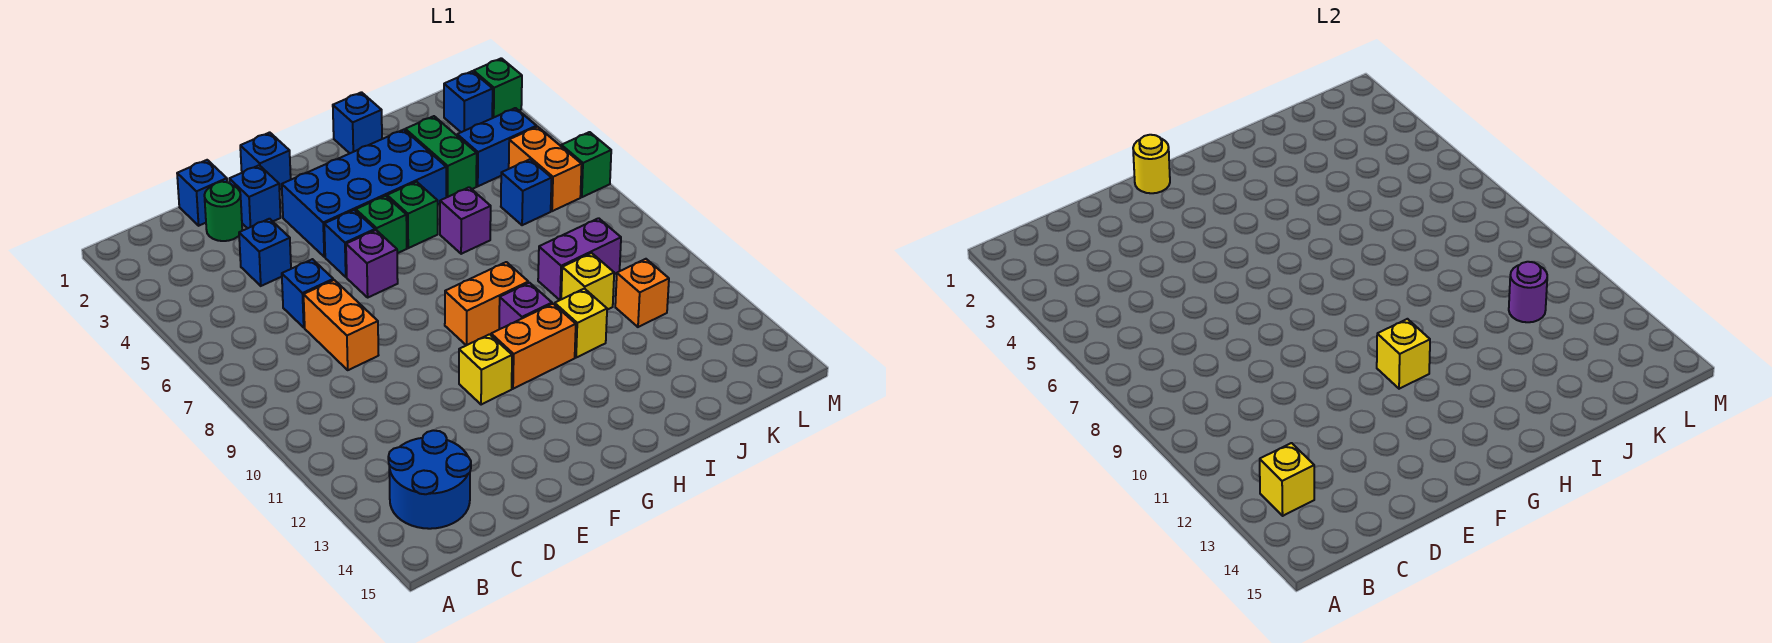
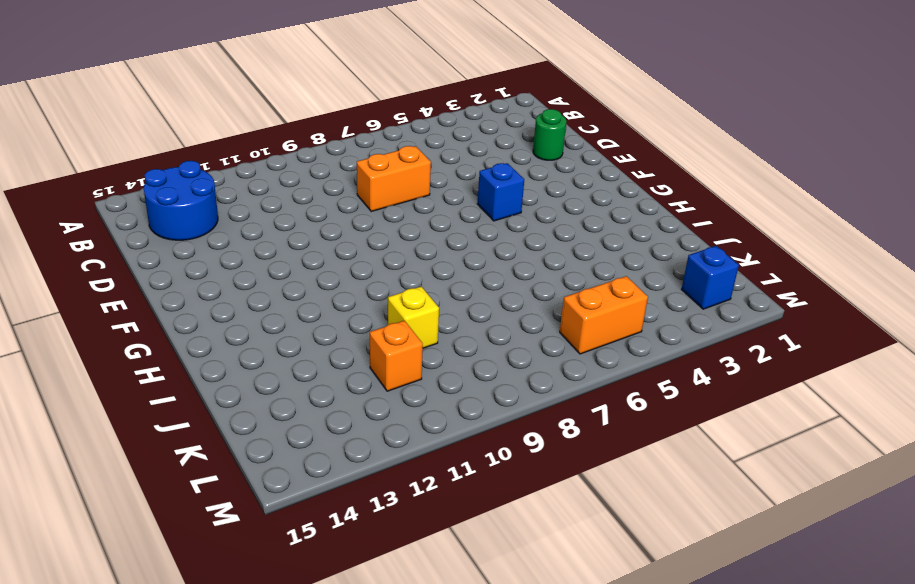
none -> blue 1x1 brick [177,160,227,226]
none -> blue 1x1 brick [239,219,291,286]
none -> blue 1x1 brick [282,259,333,327]
none -> blue 1x1 brick [229,165,281,228]

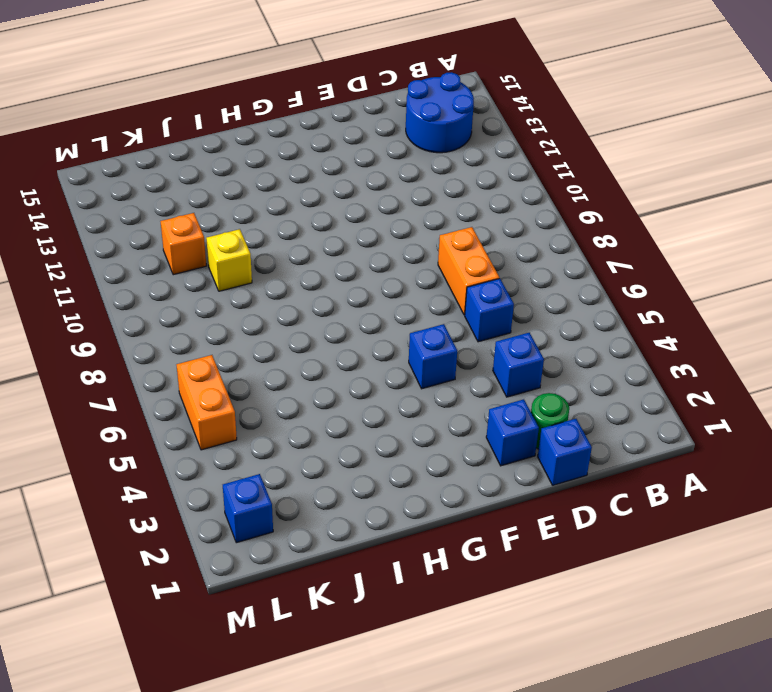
none -> blue 1x1 brick [240,132,291,190]
none -> blue 2x4 brick [282,130,446,257]
none -> purple 1x1 brick [346,230,398,297]
none -> yellow 1x1 brick [459,334,512,405]

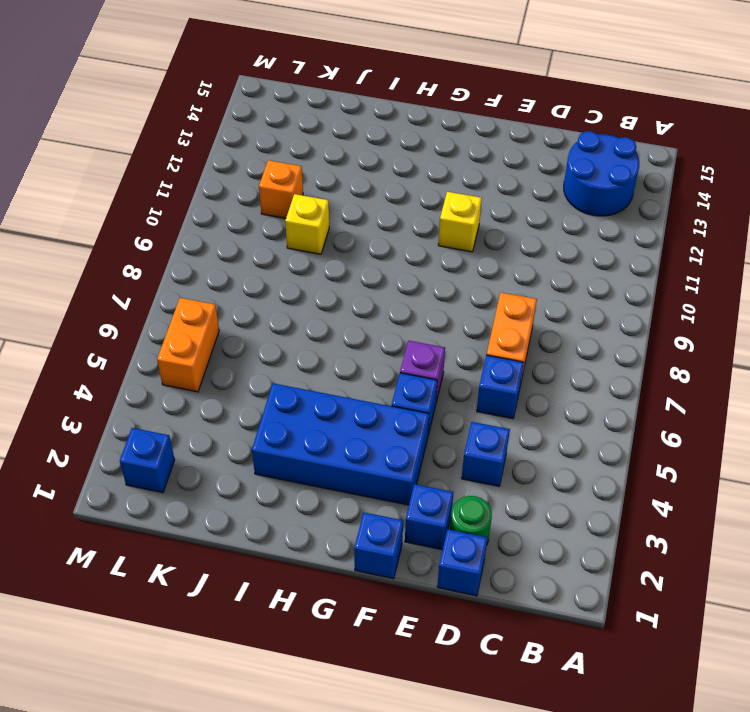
none -> green 1x1 brick [356,196,407,253]
none -> orange 1x2 brick [445,262,528,345]
none -> orange 1x2 brick [491,304,576,389]
none -> green 1x1 brick [387,182,438,248]

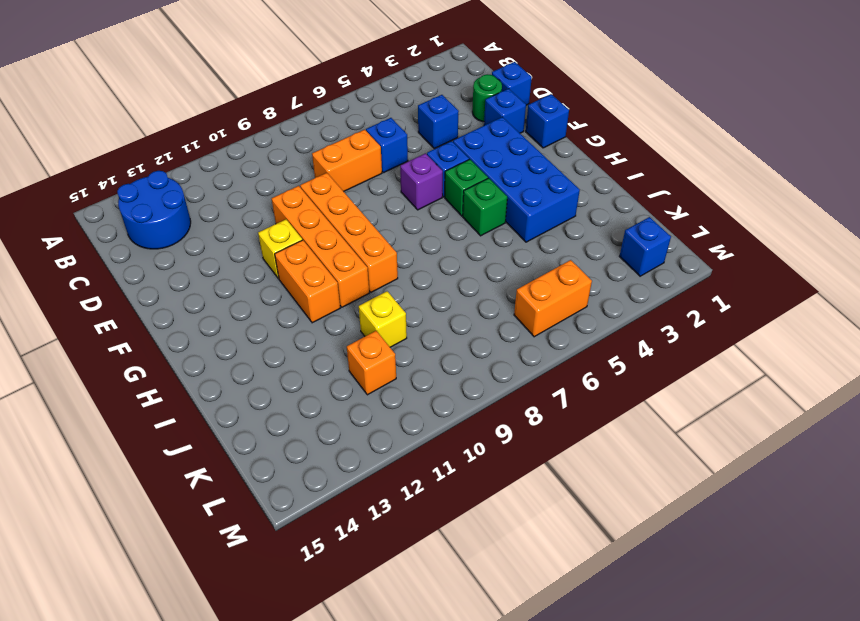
orange 1x4 brick [300,173,398,292] -> orange 1x2 brick [445,262,528,345]
orange 1x4 brick [272,186,369,307] -> purple 1x1 brick [499,283,552,329]
none -> blue 1x1 brick [333,92,382,153]
none -> purple 1x1 brick [440,187,491,254]
none -> yellow 1x1 brick [555,289,607,358]
none -> green 1x2 brick [405,116,477,197]

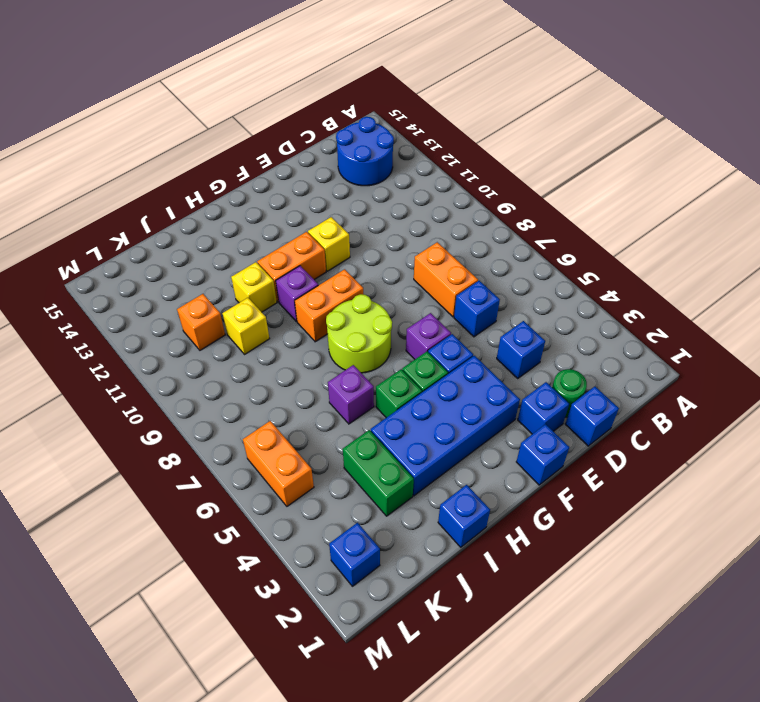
lime 2x2 round brick [326,294,392,373] -> none
none -> purple 1x2 brick [538,218,621,300]
none -> blue 1x2 brick [457,108,537,186]
none -> blue 1x1 brick [501,159,552,225]
none -> green 1x1 brick [474,58,522,118]

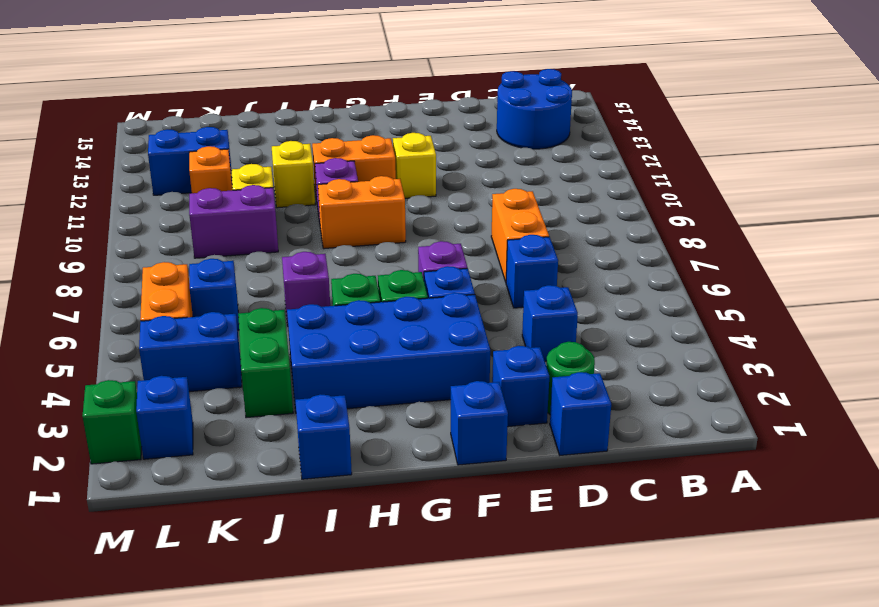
blue 1x2 brick [148,127,232,195] -> none
none -> green 1x1 brick [561,132,611,197]
none -> yellow 1x1 brick [1260,443,1314,516]
none -> yellow 1x1 round brick [1133,135,1170,193]
none -> yellow 1x1 brick [1377,319,1430,389]

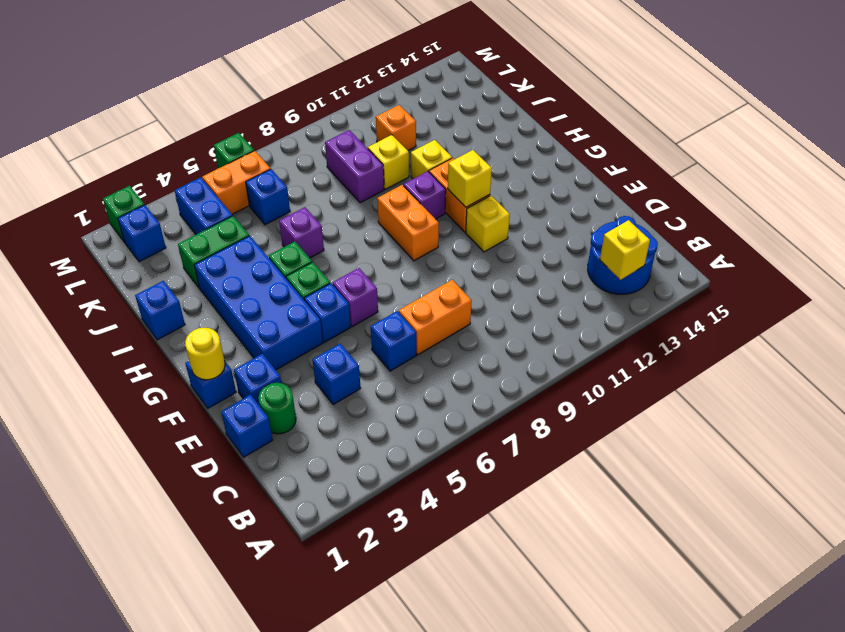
none -> purple 1x1 round brick [1509,262,1547,322]

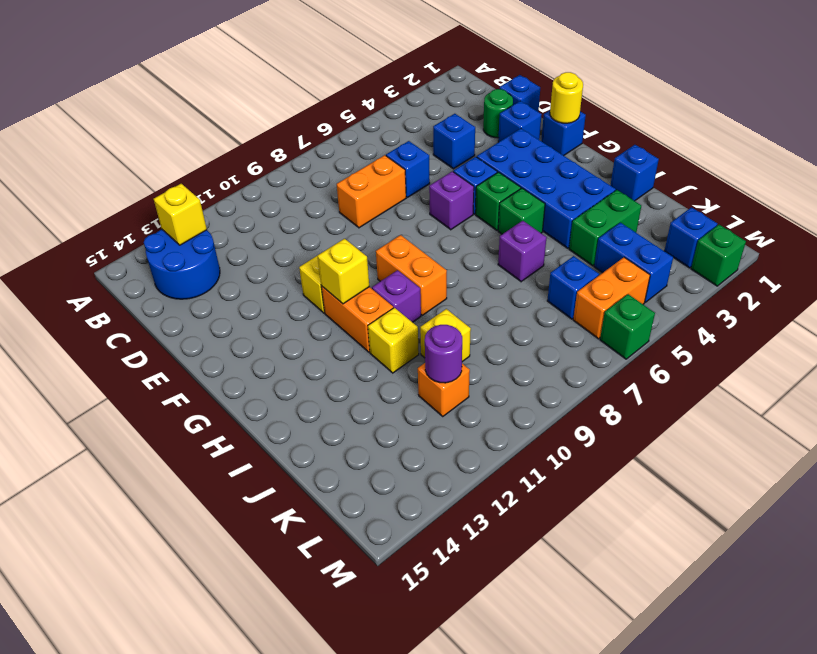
none -> purple 1x2 brick [538,218,621,300]

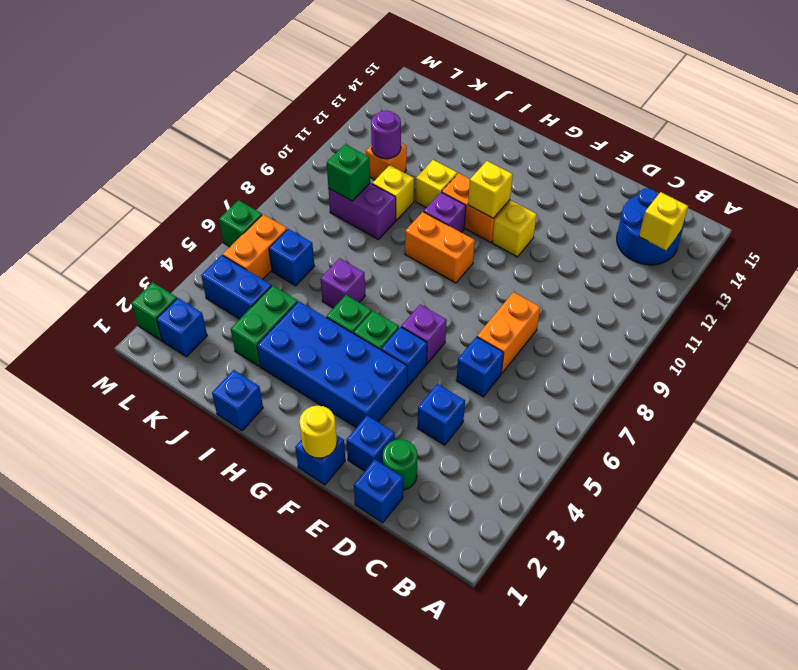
green 1x1 brick [327,144,370,201] -> none

